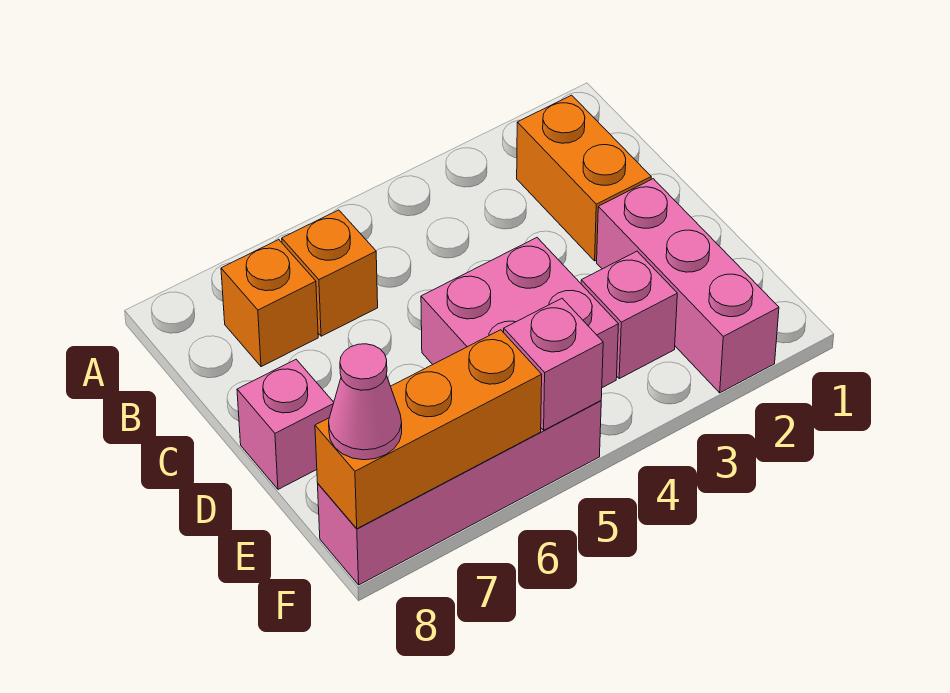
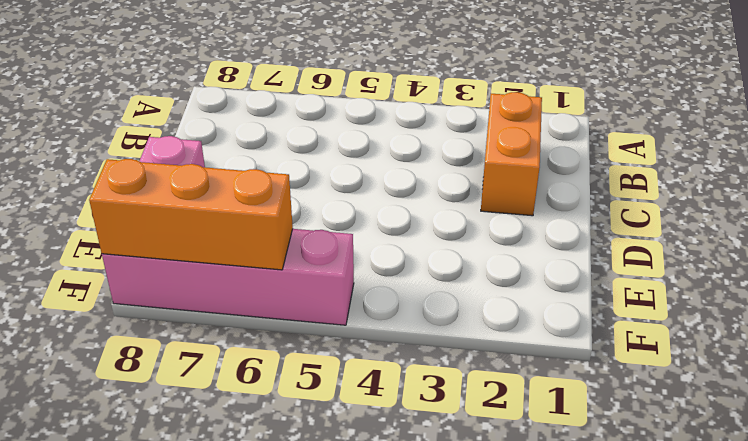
none -> orange 1x1 brick [282,210,378,336]
none -> orange 1x1 brick [221,240,318,367]

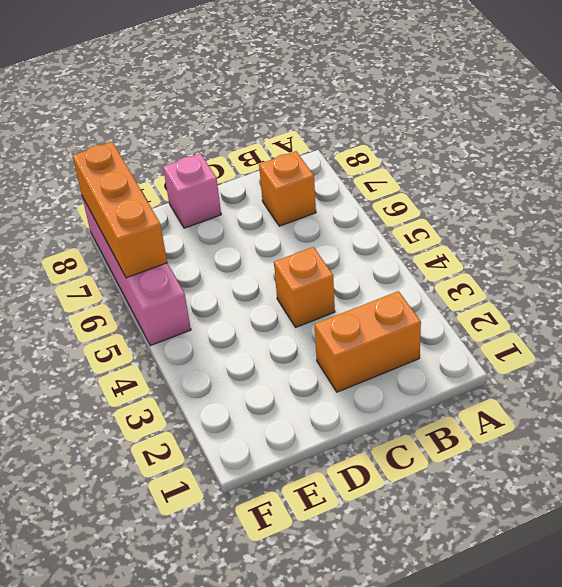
orange 1x1 brick [274,247,335,327] -> orange 1x1 brick moved to [282,210,378,336]
none -> pink 1x3 brick [597,179,779,393]
none -> pink 2x2 brick [421,238,619,388]

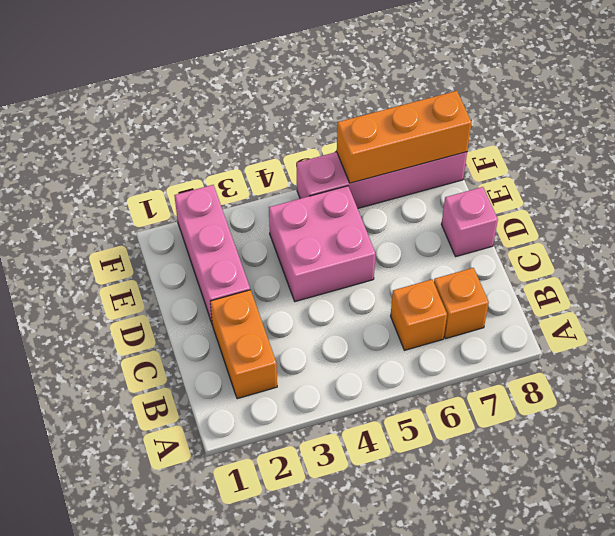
none -> pink 1x1 brick [581,251,677,379]
none -> pink 1x1 brick [504,298,603,430]

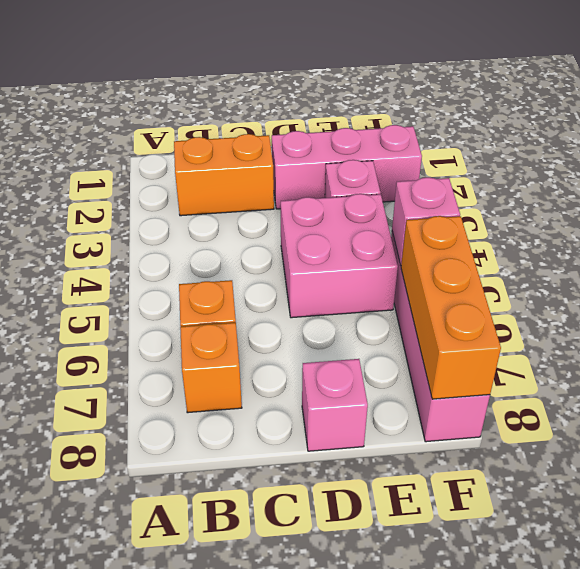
none -> pink 1x1 cone [329,344,402,460]

